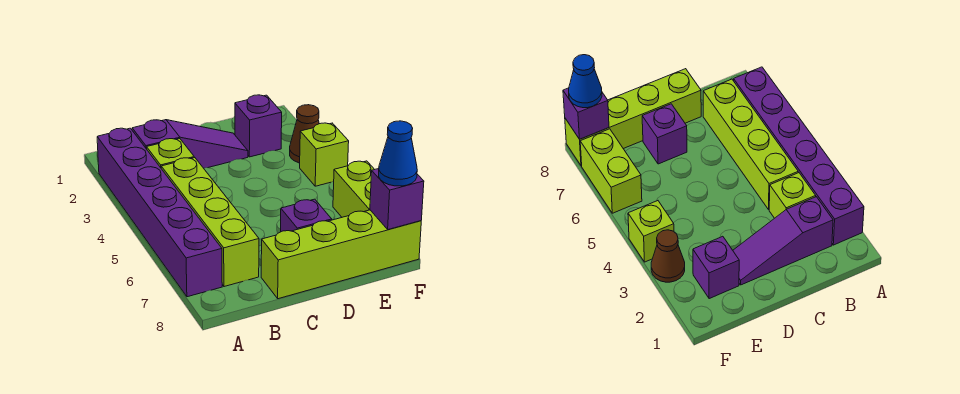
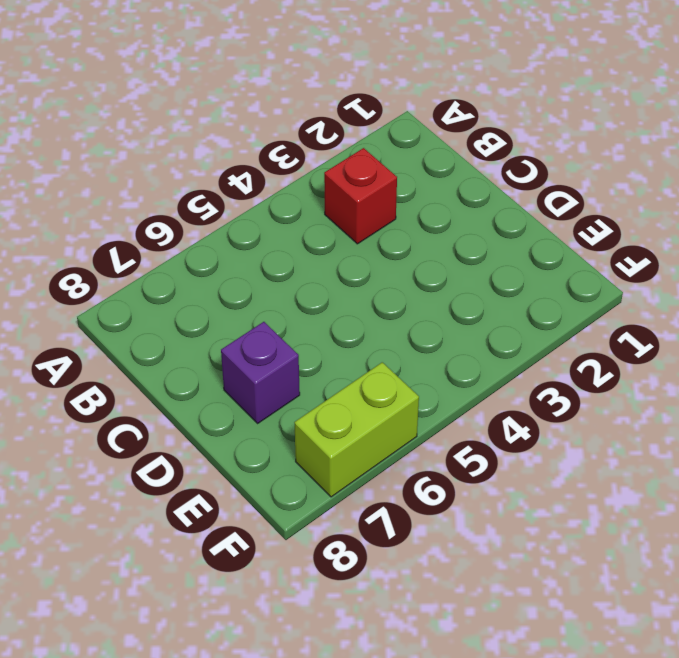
red 1x1 brick [324,148,397,244] -> lime 1x1 brick [147,139,194,168]
none -> purple 1x6 brick [97,128,222,297]
none -> purple 1x3 slope [132,120,248,168]
none -> lime 1x4 brick [161,158,259,287]

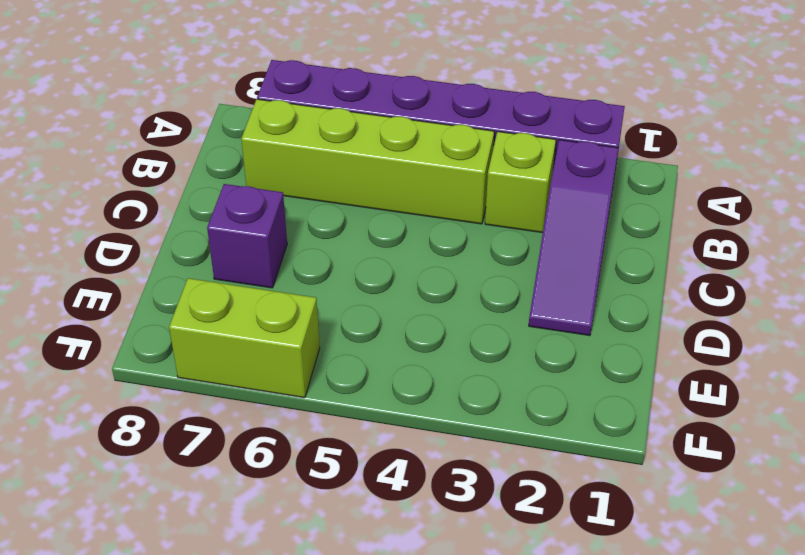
none -> lime 1x4 brick [261,210,421,299]
none -> purple 1x1 brick [235,95,282,157]
none -> brown 1x1 cone [290,105,319,163]

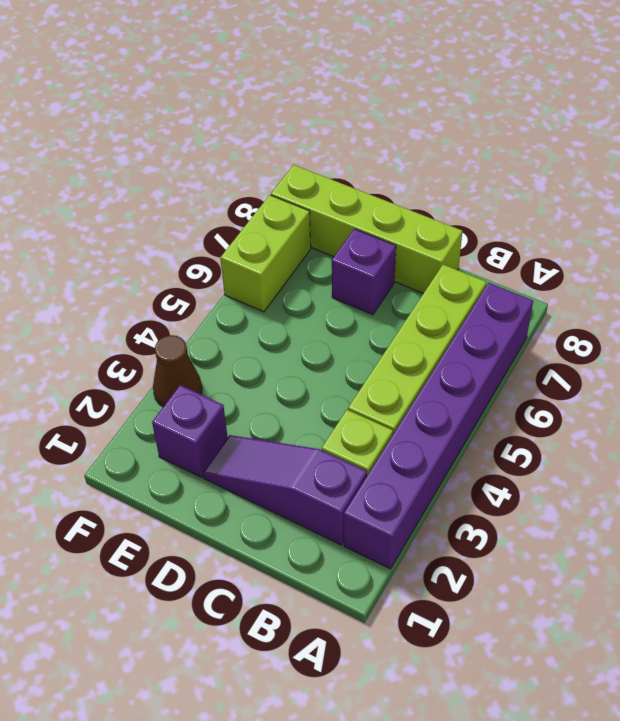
none -> lime 1x1 brick [300,123,349,186]
none -> purple 1x1 brick [370,169,424,229]
none -> blue 1x1 cone [379,121,417,186]

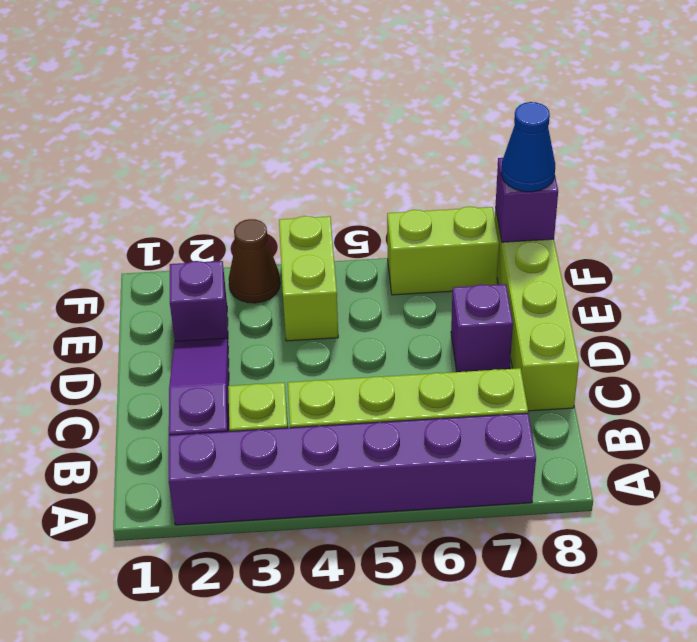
lime 1x2 brick [279,216,338,341] -> lime 1x1 brick [300,123,349,186]

